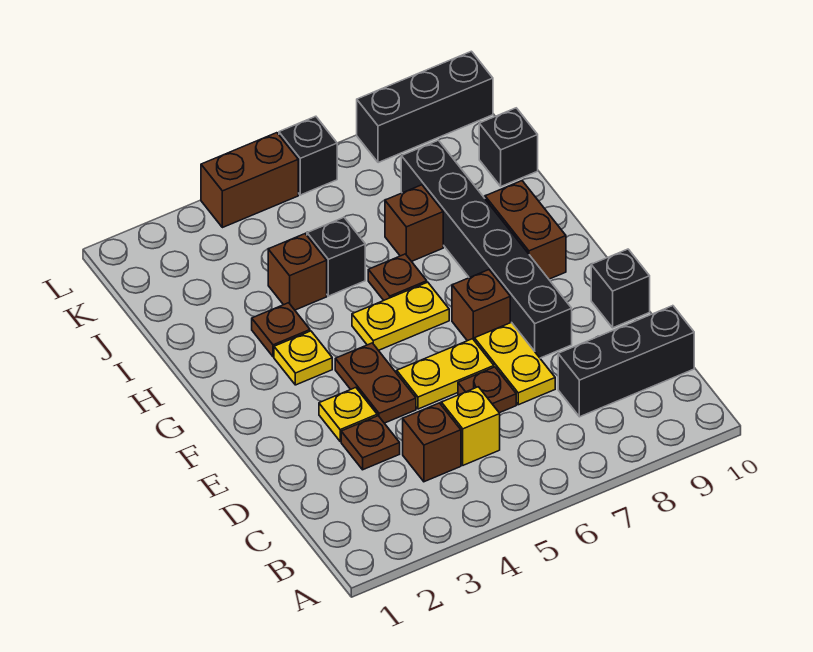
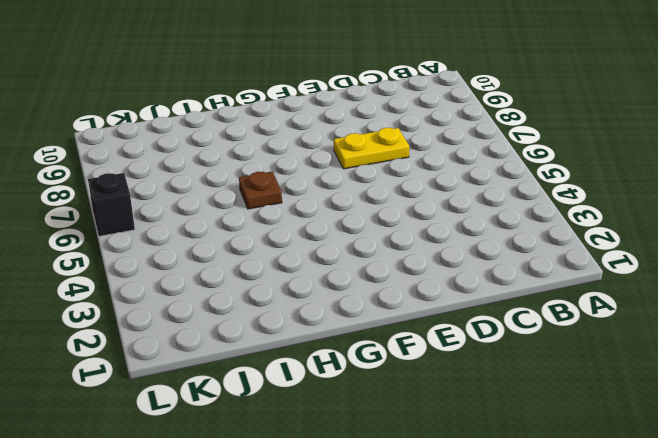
none -> brown 1x1 brick [403,403,461,482]
none -> yellow 1x1 brick [441,387,500,465]
none -> black 1x3 brick [558,306,694,417]

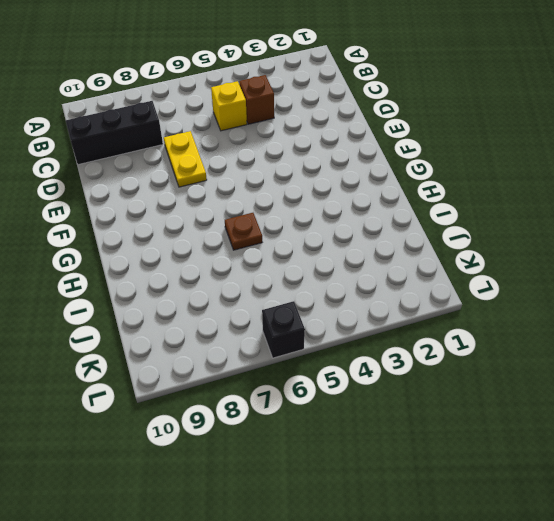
none -> brown 1x1 plate [341,416,400,470]
none -> brown 1x1 plate [458,367,516,413]
none -> yellow 1x1 plate [319,388,377,441]

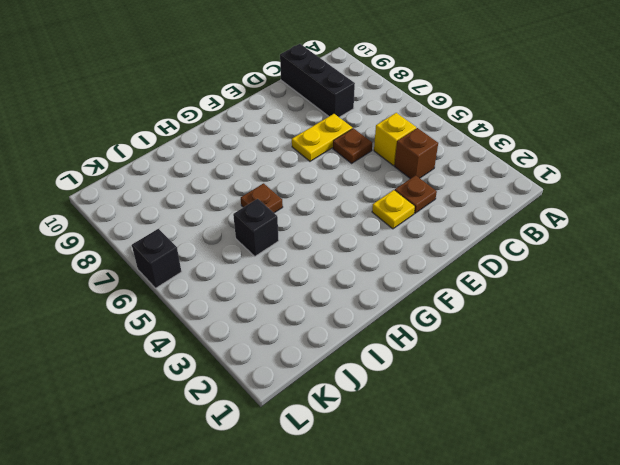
none -> brown 1x2 plate [335,343,416,423]
none -> yellow 1x2 plate [397,339,494,409]
none -> black 1x6 brick [401,140,572,358]

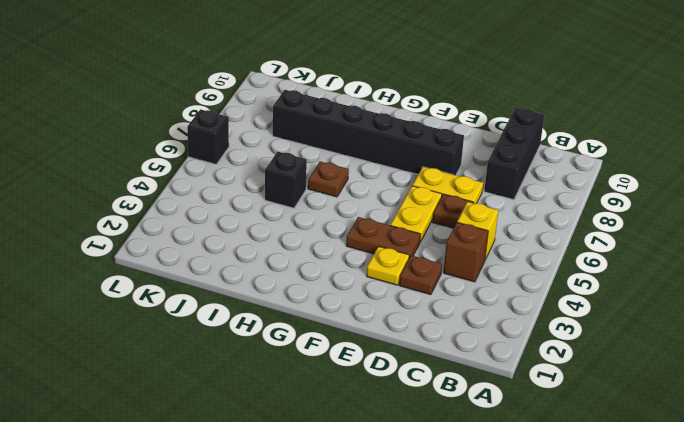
none -> black 1x1 brick [591,249,650,328]
none -> brown 1x1 brick [452,270,510,341]
none -> yellow 1x1 plate [274,331,332,385]

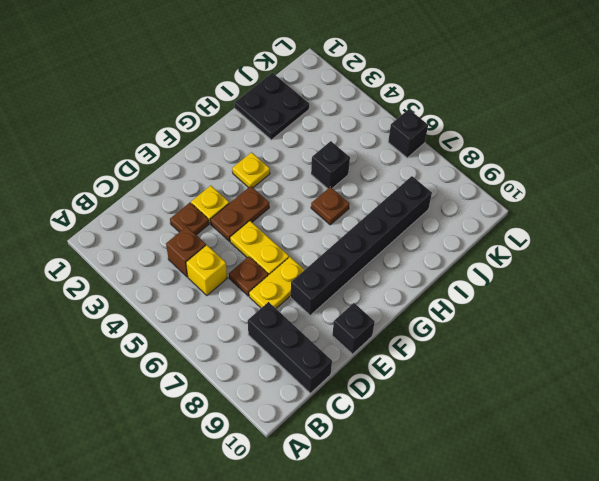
black 2x2 plate [234,73,309,140] -> none
none -> brown 1x1 brick [452,270,510,341]
none -> yellow 1x2 plate [352,282,449,350]
none -> brown 1x2 brick [485,181,566,279]

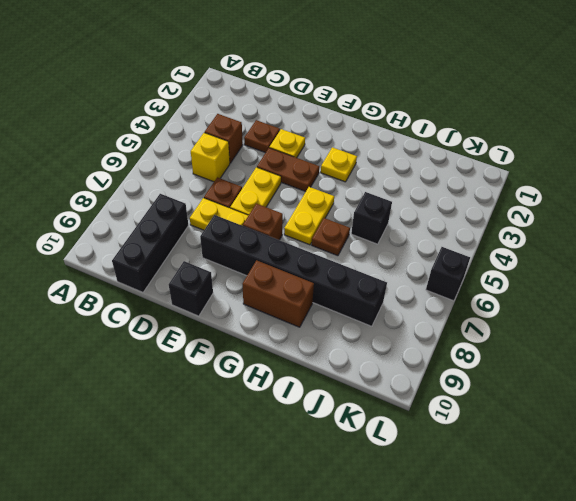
none -> brown 1x1 plate [252,303,310,357]
none -> brown 1x1 brick [268,234,327,310]
none -> brown 1x1 brick [385,185,443,261]

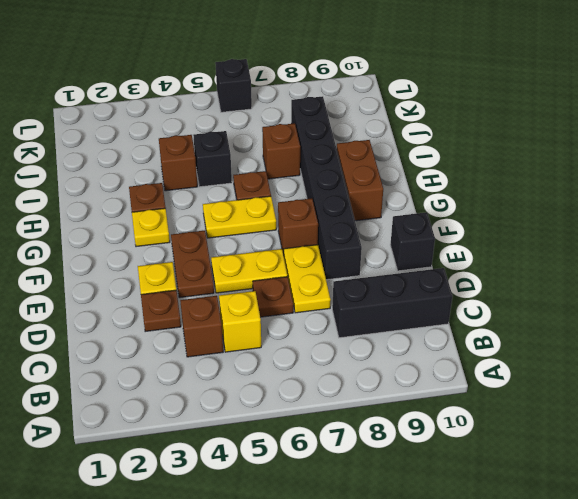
none -> black 1x1 brick [479,108,538,186]
none -> brown 1x2 brick [201,133,298,228]
none -> black 1x3 brick [357,51,493,163]

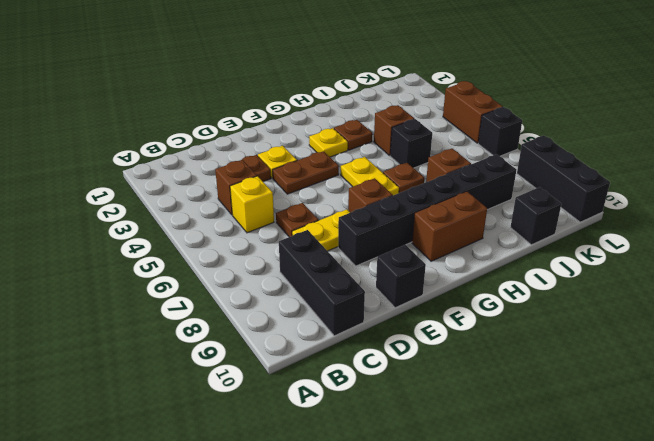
none -> yellow 1x2 plate [397,339,494,409]

